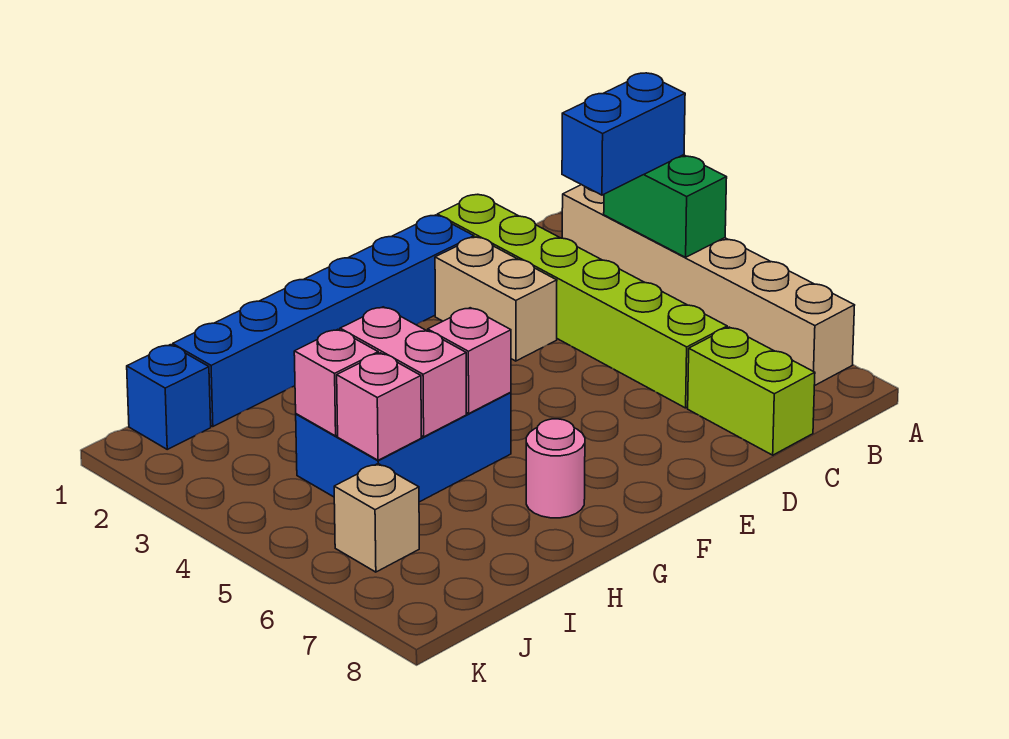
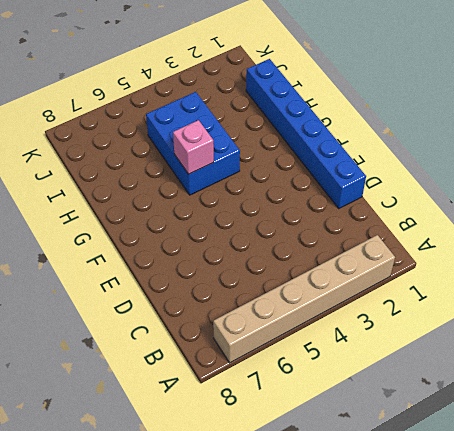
none -> lime 1x6 brick [437,195,727,408]
none -> lime 1x2 brick [688,327,815,455]
none -> tan 1x2 brick [435,237,557,361]

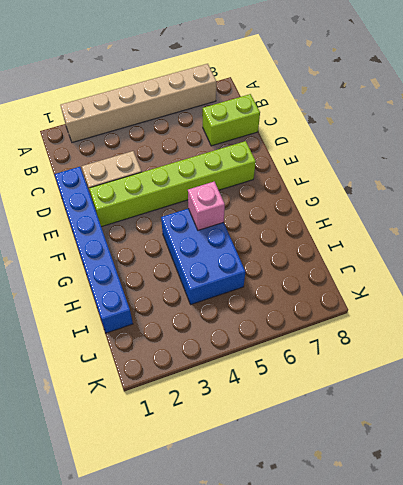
lime 1x6 brick [89,141,256,227] -> lime 1x6 brick moved to [437,195,727,408]
none -> pink 1x1 round brick [526,419,585,518]
none -> blue 1x1 brick [127,345,211,449]
none -> tan 1x1 brick [334,464,419,572]

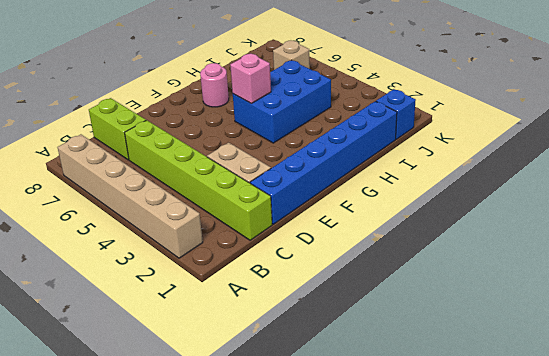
none -> green 1x2 brick [604,155,727,257]
none -> pink 1x2 brick [340,307,466,437]
none -> pink 1x1 brick [294,329,378,436]

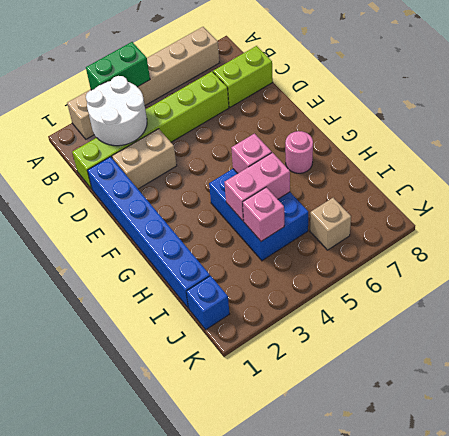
white 2x2 round brick [86,76,147,146] -> none
none -> pink 1x1 brick [337,353,421,460]
none -> blue 1x2 brick [562,73,685,195]

